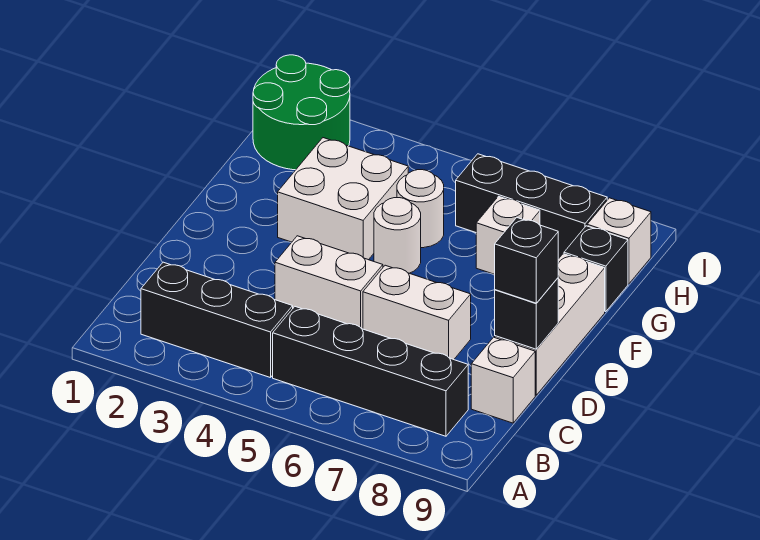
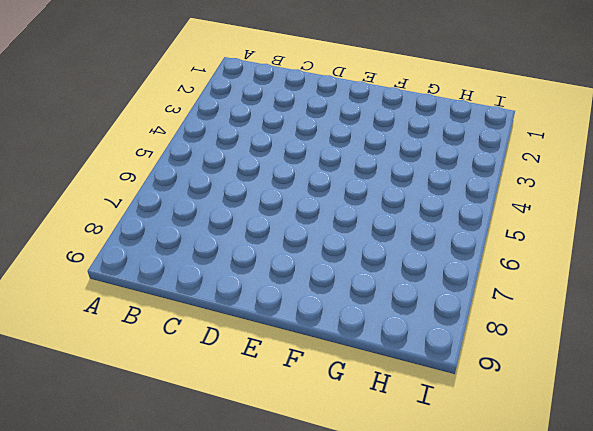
none -> black 1x3 brick [141,262,293,378]
none -> black 1x4 brick [273,307,468,436]
none -> white 1x1 brick [471,337,535,423]

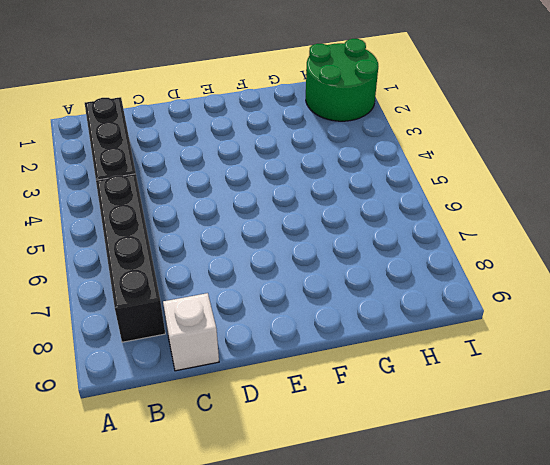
none -> white 1x2 brick [275,236,383,329]
none -> white 1x2 brick [363,265,471,360]
none -> white 1x3 brick [495,254,605,395]

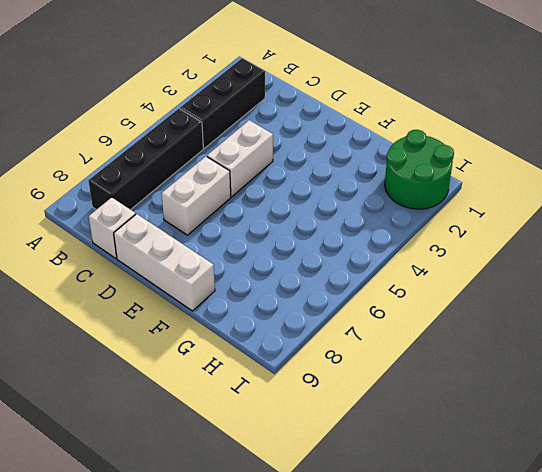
none -> white 2x2 brick [278,138,408,260]
none -> white 1x1 round brick [374,198,421,273]
none -> white 1x1 round brick [397,170,444,248]

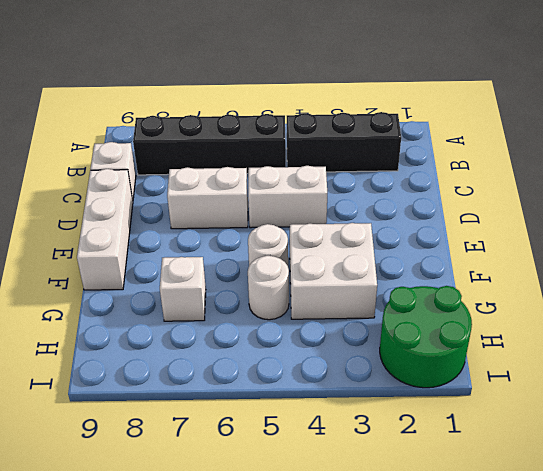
none -> black 1x1 brick [564,226,628,312]
none -> black 1x3 brick [456,154,607,259]
none -> white 1x1 brick [587,198,651,284]

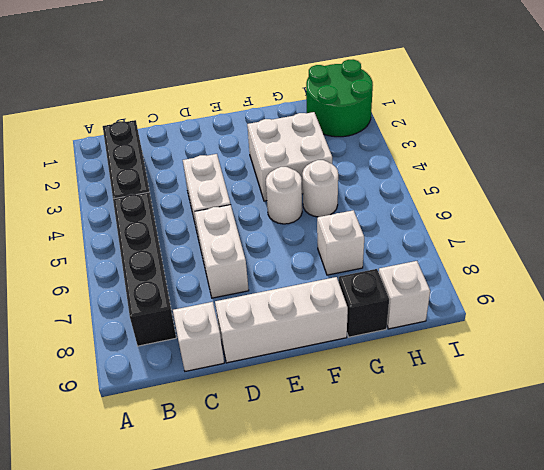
none -> black 1x3 brick [456,154,607,259]
none -> black 1x1 brick [495,278,558,349]
none -> black 1x1 brick [495,218,558,303]

